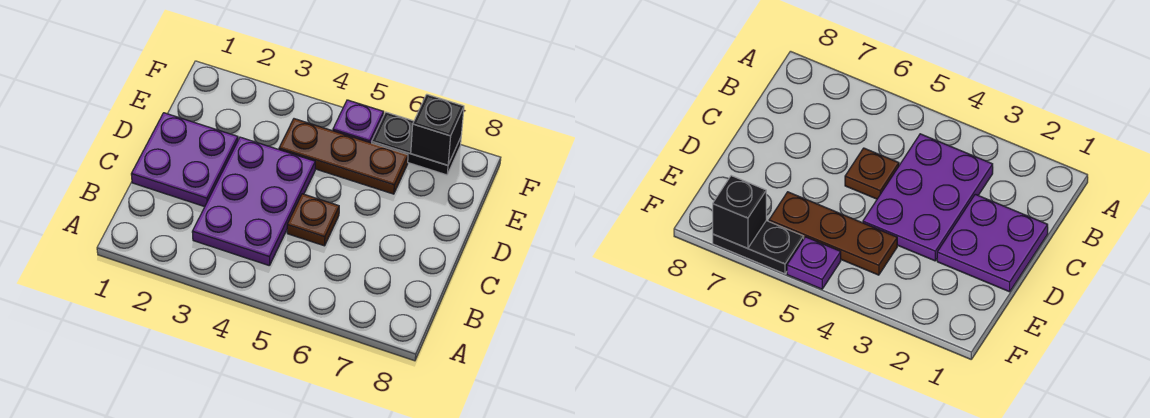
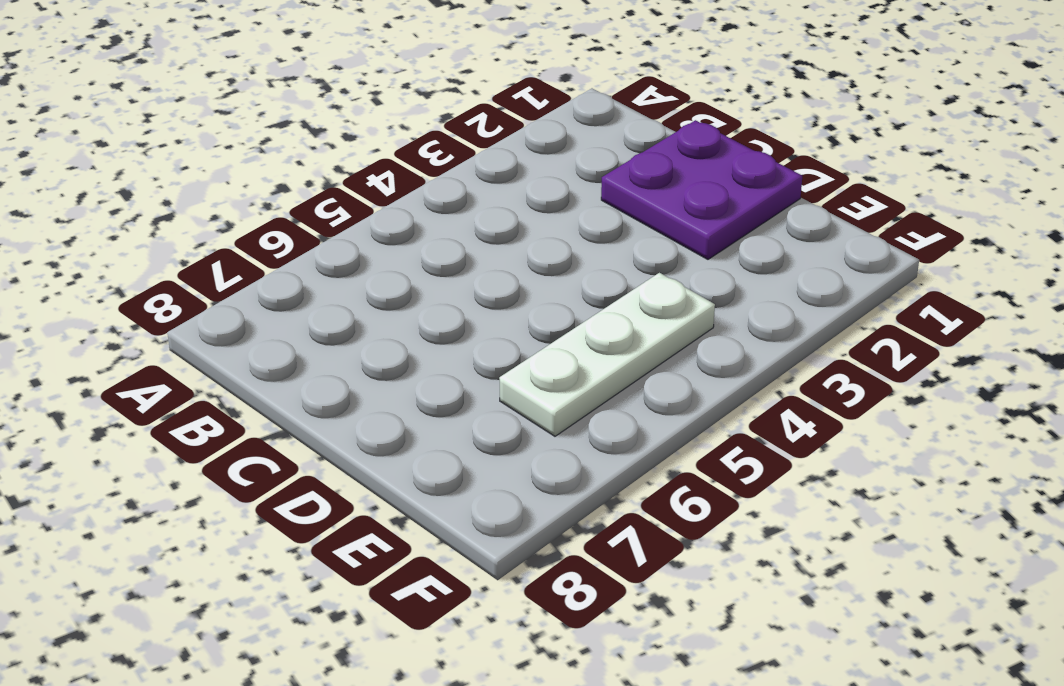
white 1x3 plate [499,273,715,436] -> brown 1x3 plate [279,119,408,194]
none -> purple 2x3 plate [192,137,315,266]
none -> brown 1x1 plate [287,194,339,246]

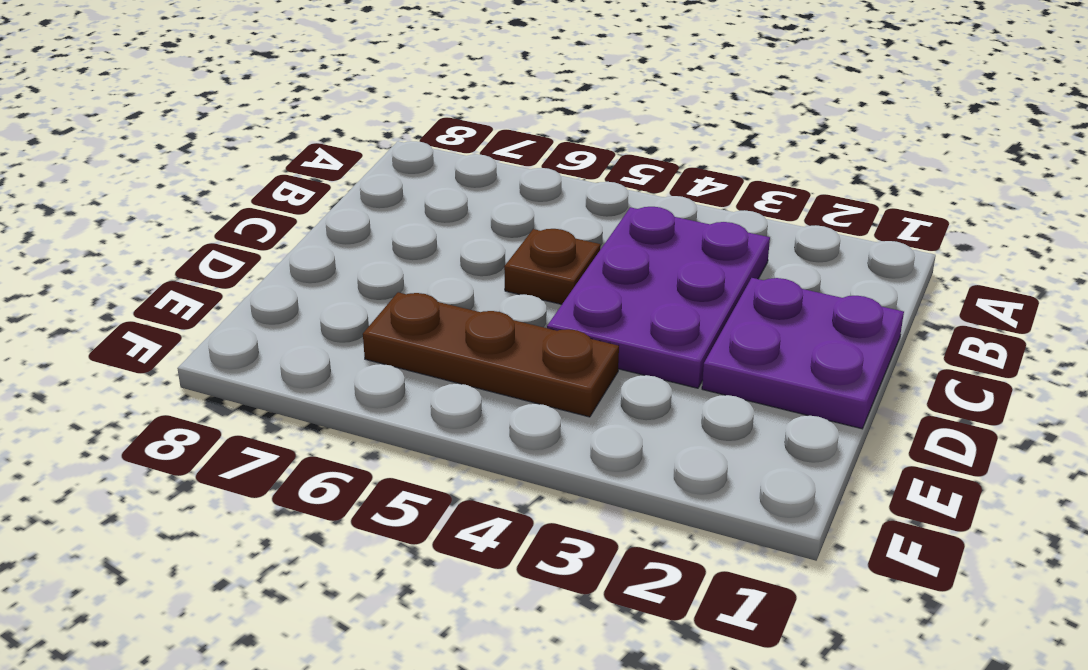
none -> purple 1x1 plate [333,100,384,143]
none -> black 1x2 plate [372,112,461,175]

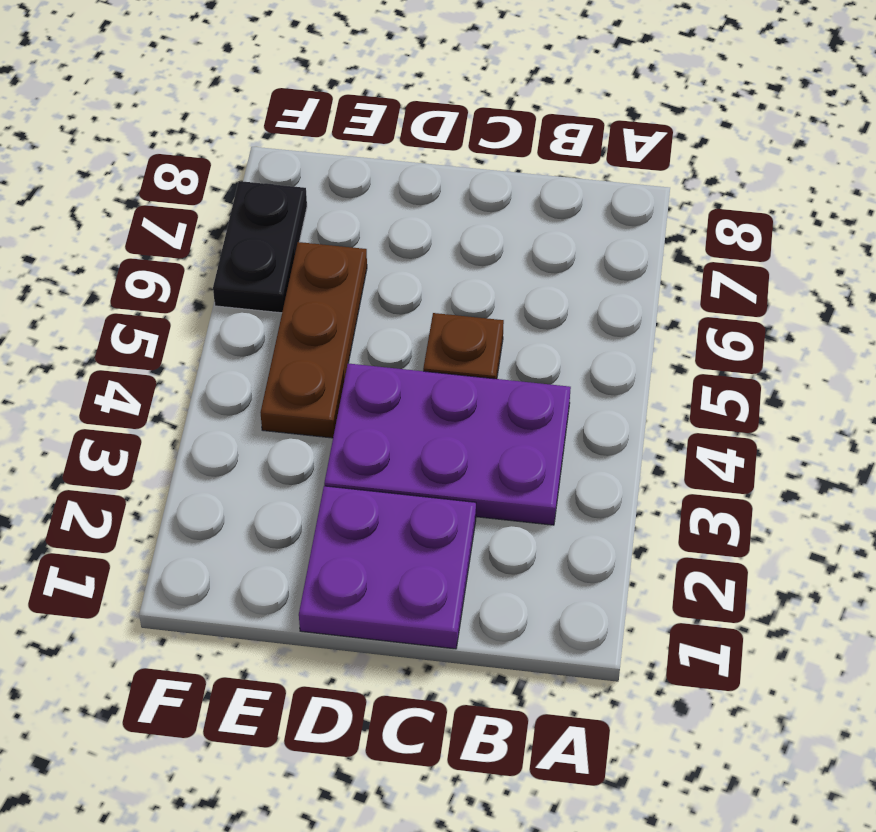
none -> purple 1x1 plate [333,100,384,143]
none -> black 1x1 brick [411,94,464,165]

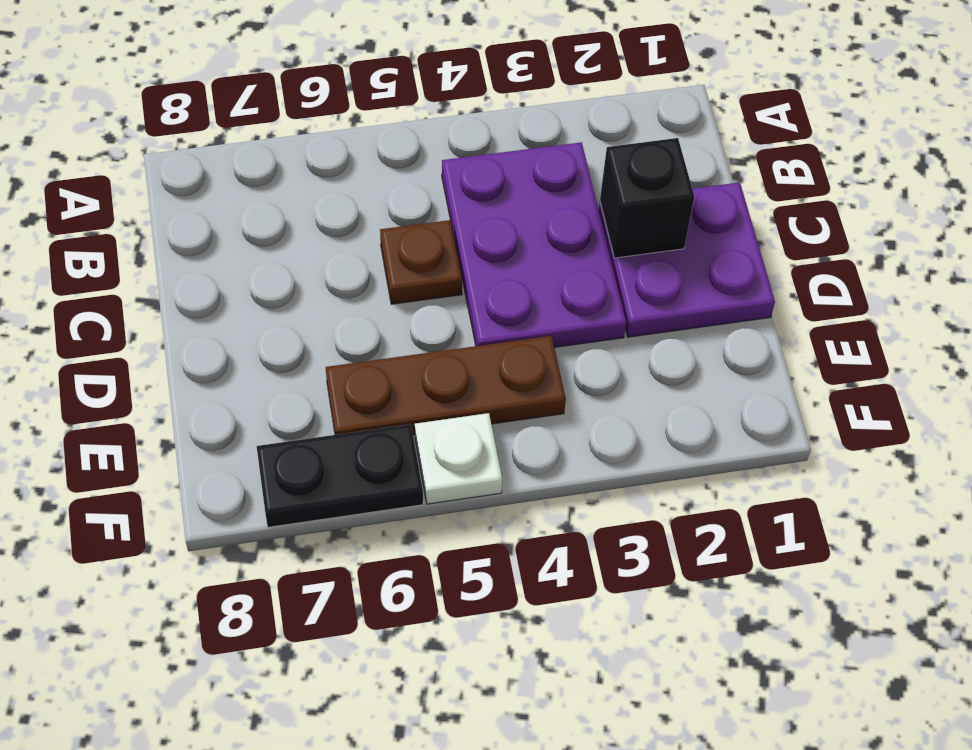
black 1x1 brick [600,138,694,258] -> black 1x1 brick moved to [411,94,464,165]
white 1x1 plate [415,413,502,504] -> purple 1x1 plate [333,100,384,143]

